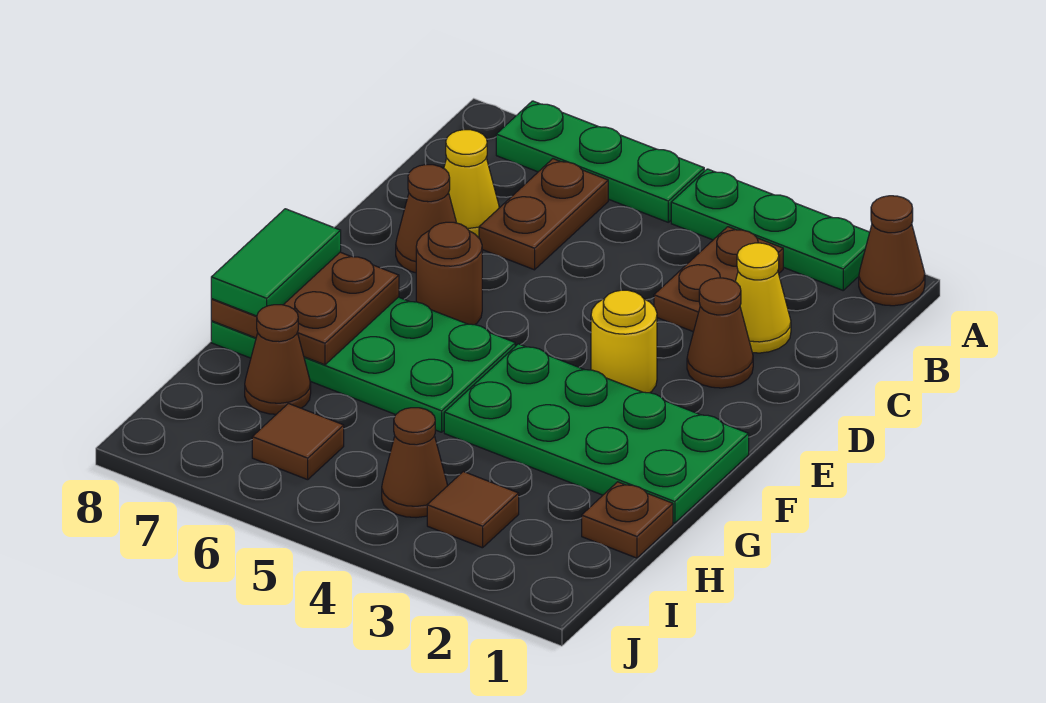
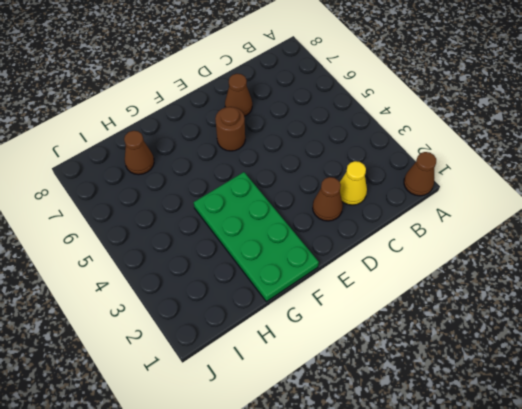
none -> green 1x3 plate [671,169,870,290]
none -> green 1x3 plate [496,101,704,222]
none -> brown 1x2 plate [654,227,783,332]

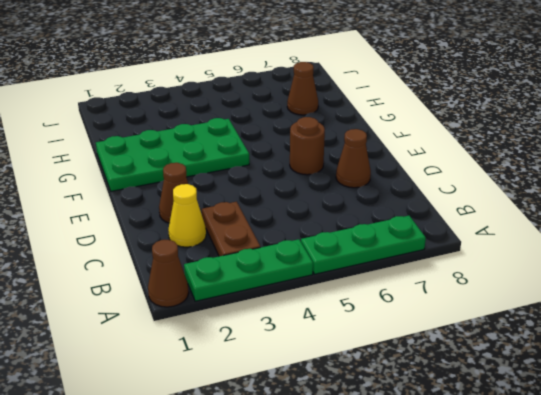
none -> brown 1x2 plate [479,159,608,270]
none -> yellow 1x1 cone [444,130,500,238]
none -> yellow 1x1 round brick [591,290,657,393]

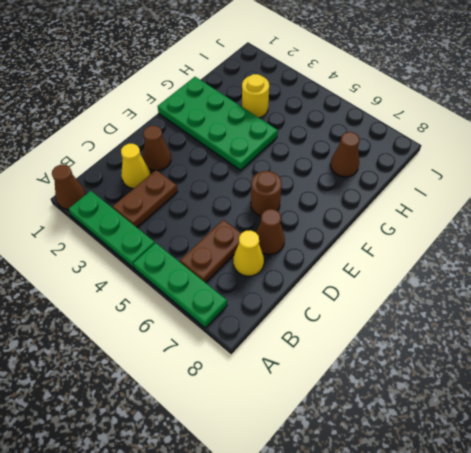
yellow 1x1 round brick [242,74,269,118] -> yellow 1x1 round brick moved to [591,290,657,393]
none -> green 2x4 plate [211,297,515,432]
none -> brown 1x1 plate [582,482,673,558]
none -> brown 1x1 tile [427,472,519,548]

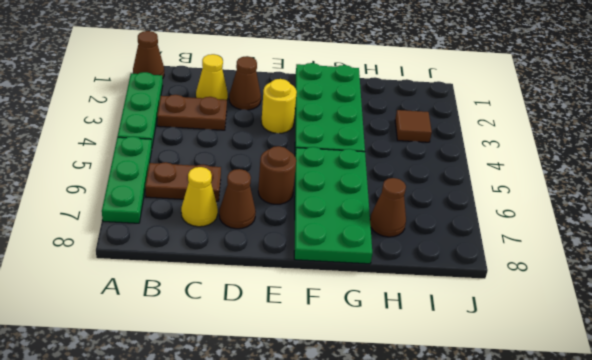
none -> brown 1x1 plate [582,482,673,558]
none -> brown 1x1 cone [382,408,448,518]
none -> brown 1x1 tile [252,403,344,480]

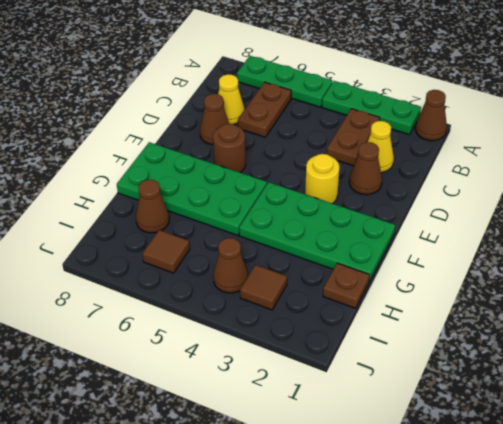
none -> brown 2x2 plate [211,252,399,365]
none -> green 1x2 tile [211,209,341,316]

